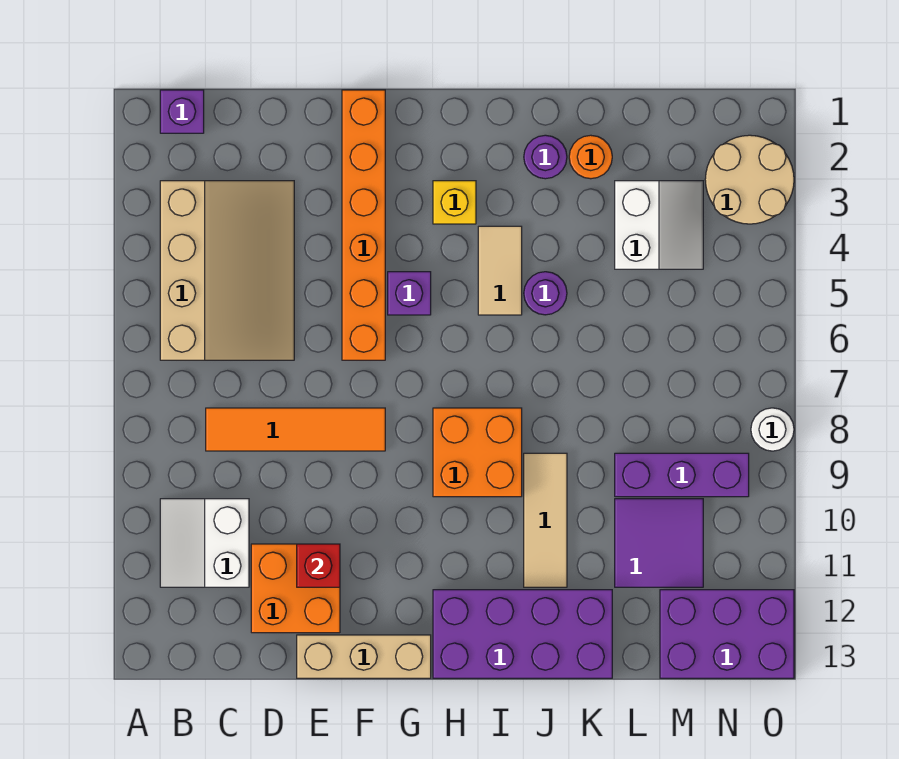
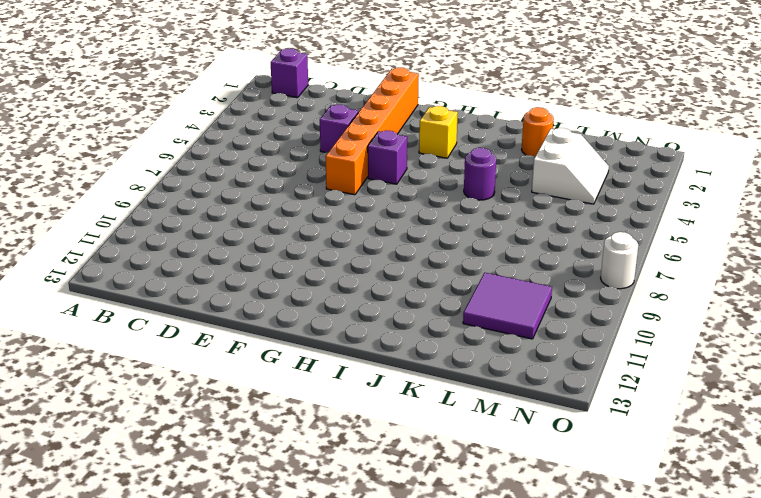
purple 1x1 brick [320,105,358,152] -> none
none -> tan 3x4 slope [160,181,294,360]
none -> white 2x2 slope [160,499,249,587]
none -> orange 1x4 tile [206,408,385,451]

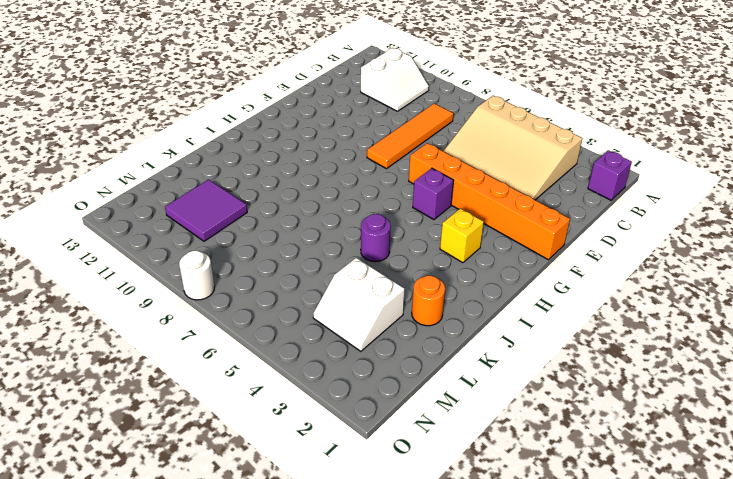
white 2x2 slope [361,48,429,111] -> white 2x2 slope turned to [160,499,249,587]
none -> orange 2x2 brick [251,544,340,633]
none -> tan 1x3 brick [297,635,431,678]
none -> orange 2x2 brick [433,408,522,497]

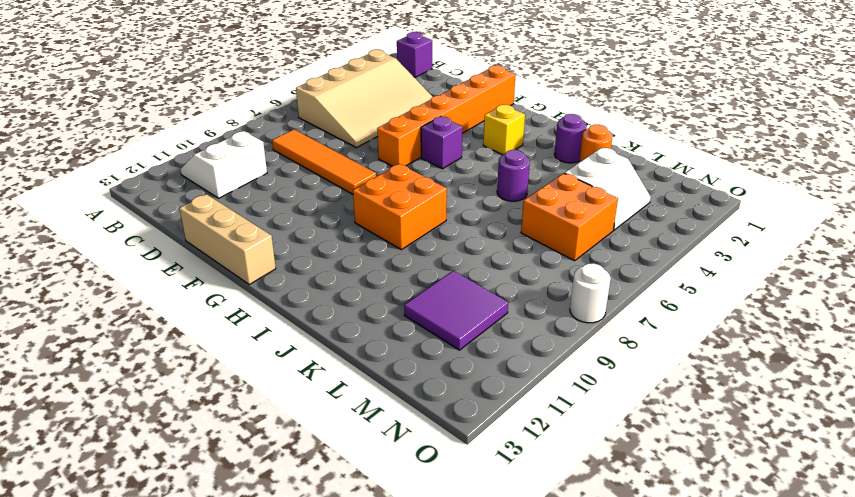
orange 2x2 brick [521,173,618,261] -> orange 2x2 brick moved to [251,544,340,633]
none -> purple 2x4 brick [433,590,612,678]
none -> tan 1x2 tile [478,226,522,315]
none -> tan 1x3 tile [524,453,567,587]

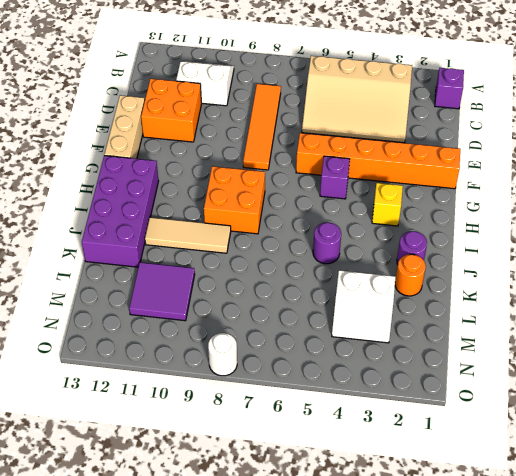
none -> tan 1x2 tile [478,226,522,315]
none -> purple 1x3 brick [615,453,749,497]
none -> purple 2x3 brick [660,590,794,678]

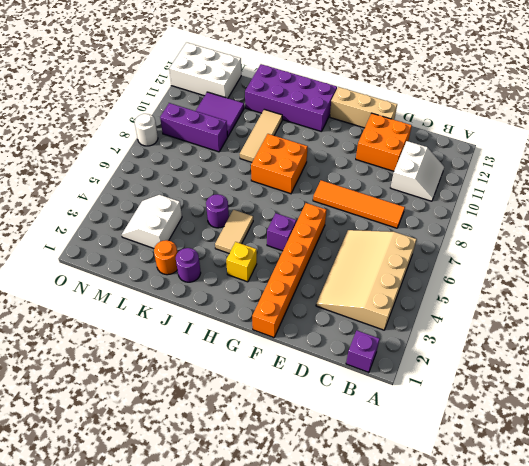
white 2x3 brick [169,42,241,98] -> purple 2x3 brick [660,590,794,678]
none -> tan 2x2 round brick [705,135,794,224]
none -> red 1x1 brick [297,544,340,587]

